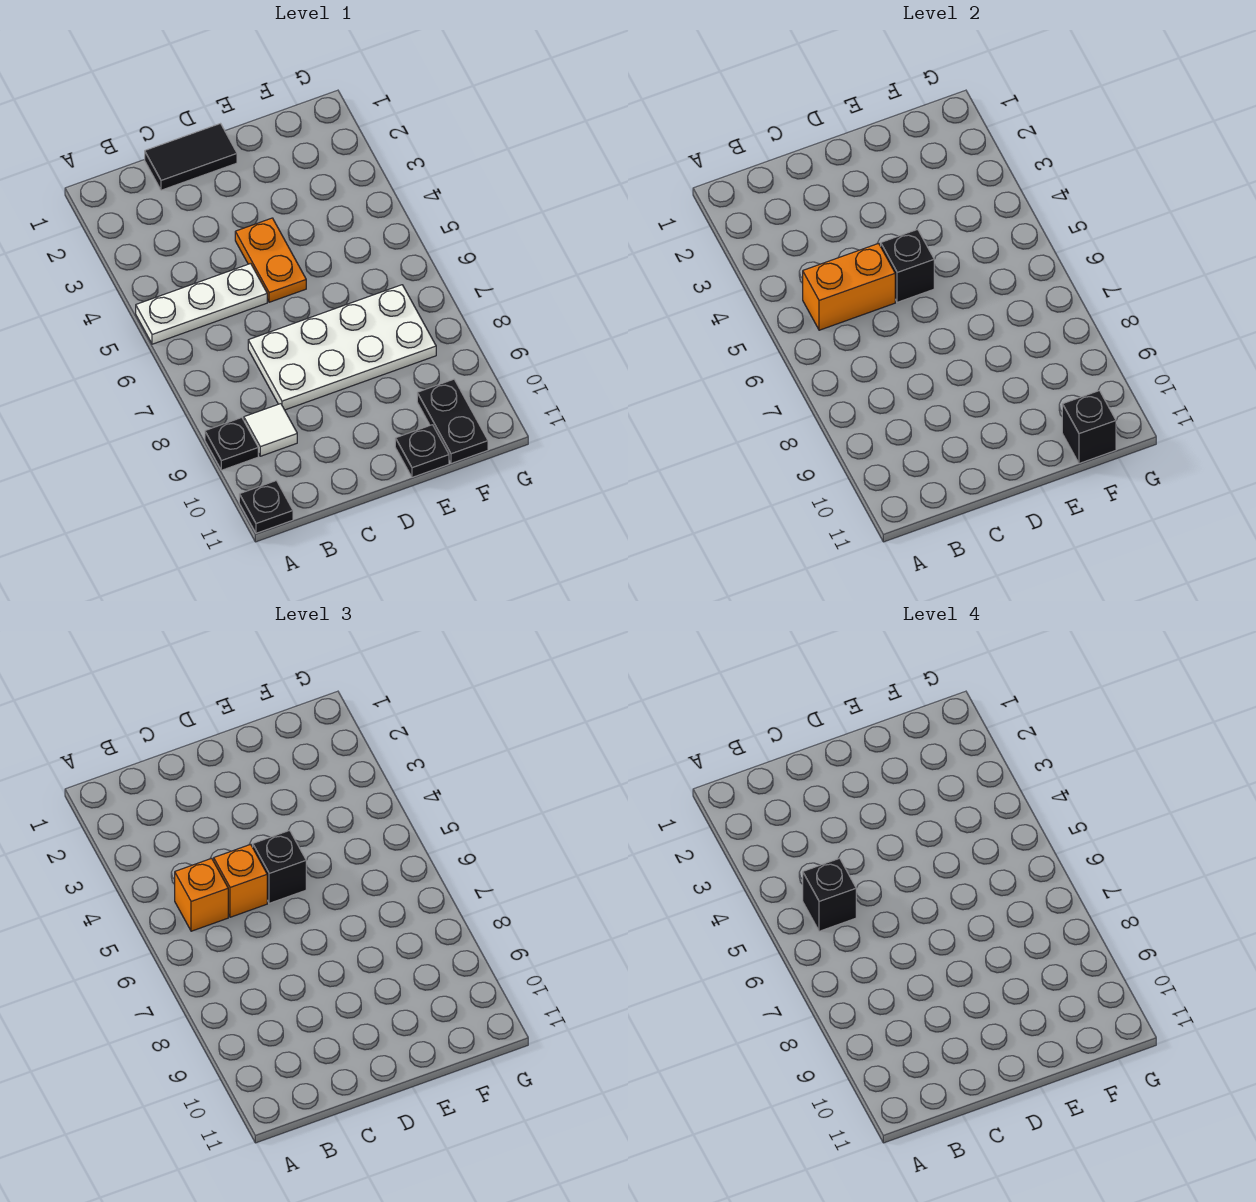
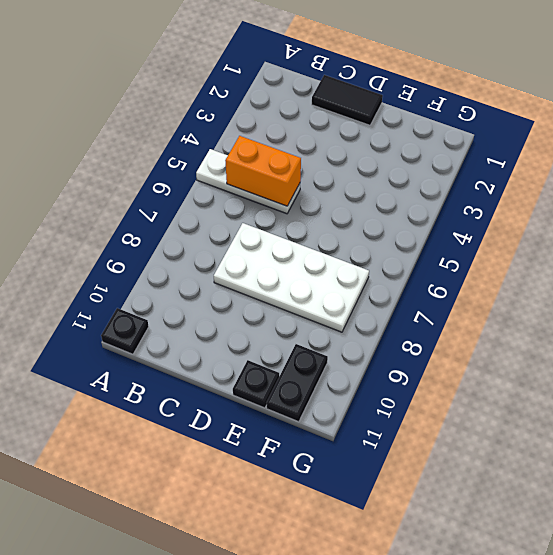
none -> black 1x1 plate [205,418,258,470]
none -> white 1x1 tile [244,404,297,456]
none -> orange 1x2 plate [235,218,306,302]

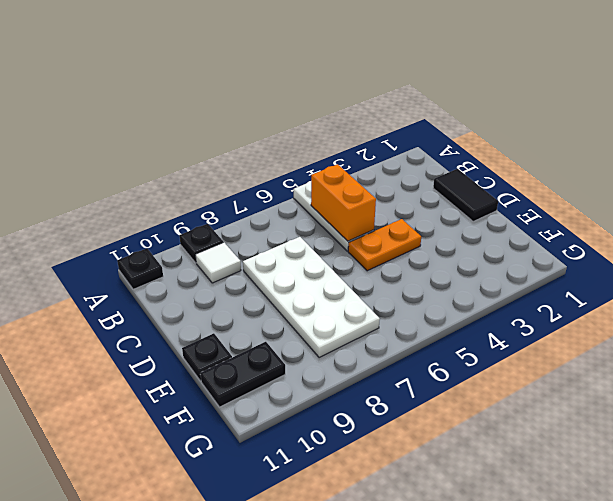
none -> black 1x1 brick [881,229,934,302]
none -> black 1x1 brick [1062,391,1116,463]
none -> orange 1x1 brick [175,858,228,931]

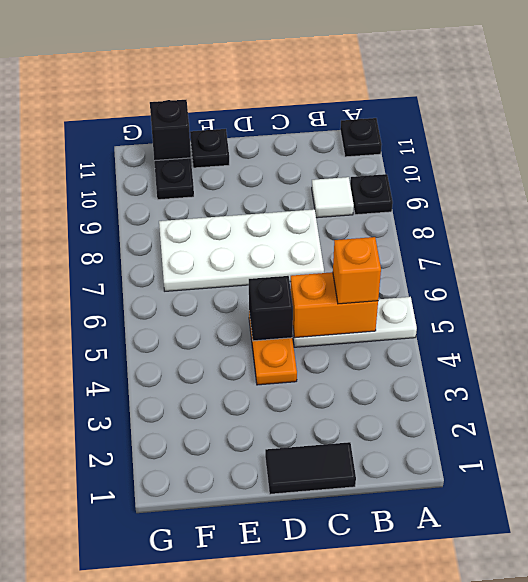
none -> orange 1x1 brick [214,844,267,917]
none -> black 1x1 brick [253,830,306,903]
none -> black 1x1 brick [803,858,856,931]

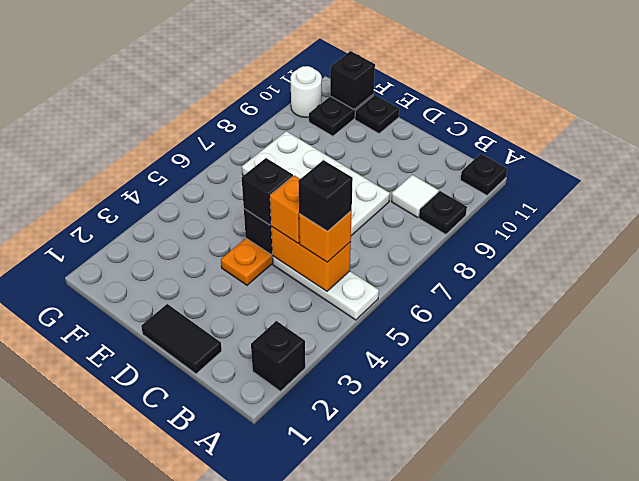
black 1x1 brick [251,321,305,391] -> none
white 1x1 round brick [290,66,322,117] -> none

